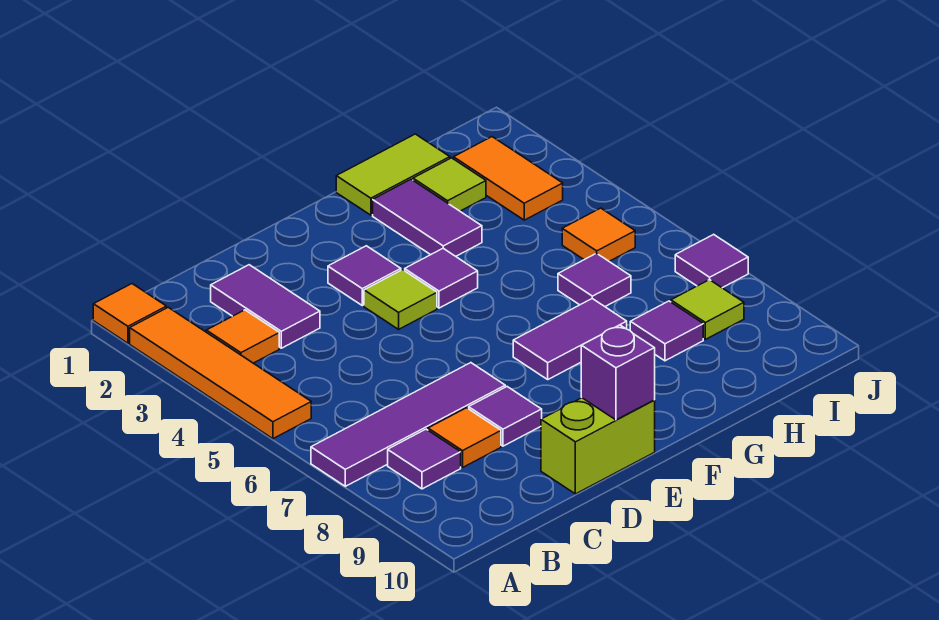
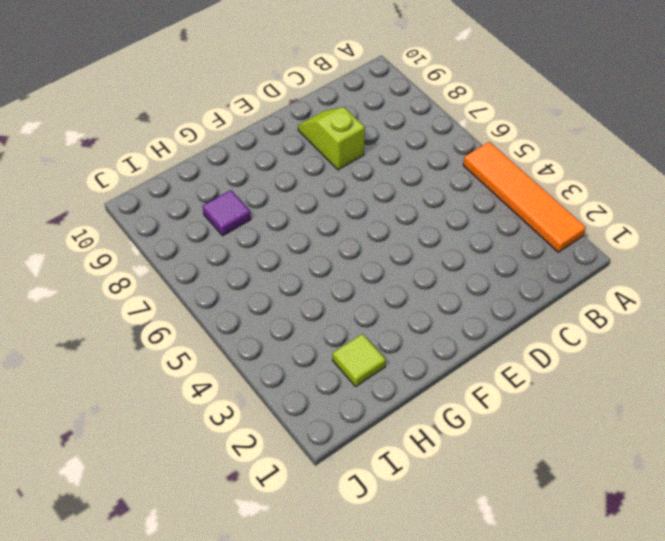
lime 1x2 slope [298,107,365,170] -> purple 1x1 tile [469,387,542,446]
none -> orange 1x1 tile [93,284,166,343]
none -> purple 1x4 tile [311,363,505,486]
none -> orange 1x1 tile [206,310,279,363]

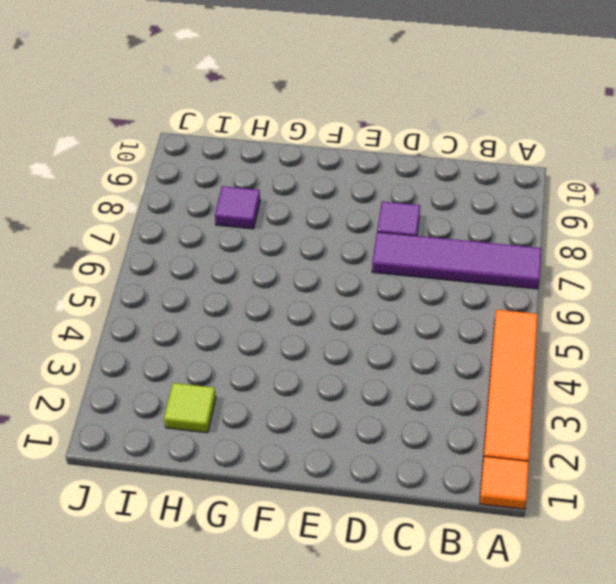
none -> orange 1x1 tile [206,310,279,363]
none -> purple 1x1 tile [388,429,461,489]
none -> purple 1x2 tile [211,265,320,348]

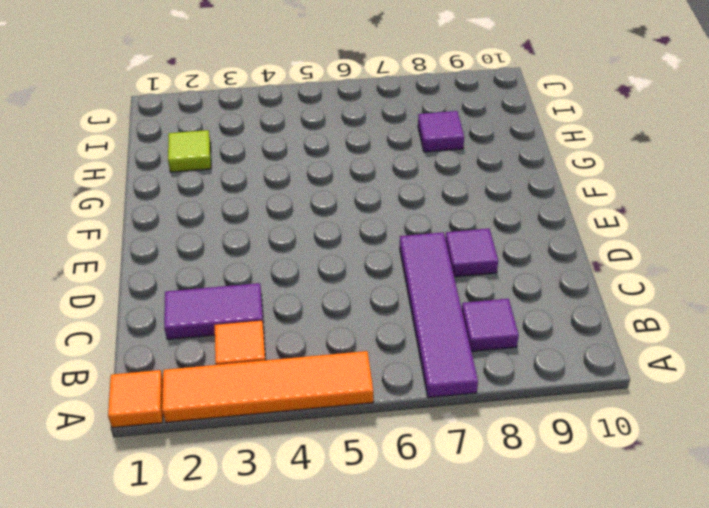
none -> orange 1x1 tile [428,408,501,468]
none -> lime 1x2 brick [541,398,655,494]
none -> purple 1x1 tile [328,246,401,306]

